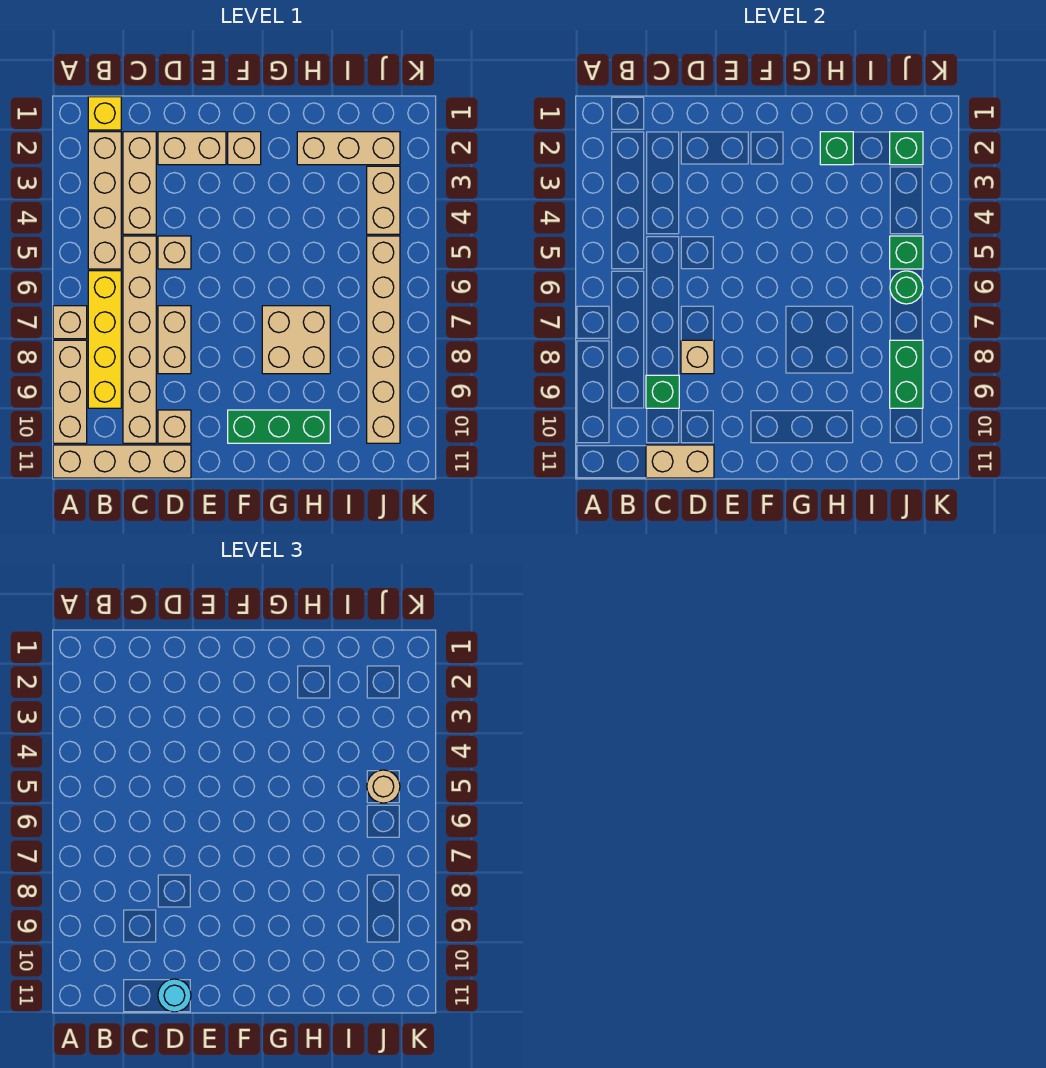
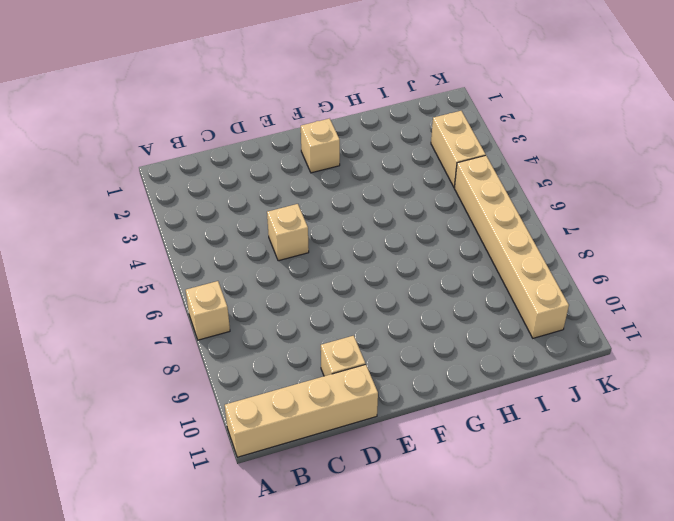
none -> tan 1x3 brick [53,340,87,443]
none -> yellow 1x1 brick [88,97,121,130]
none -> tan 1x4 brick [88,132,121,269]

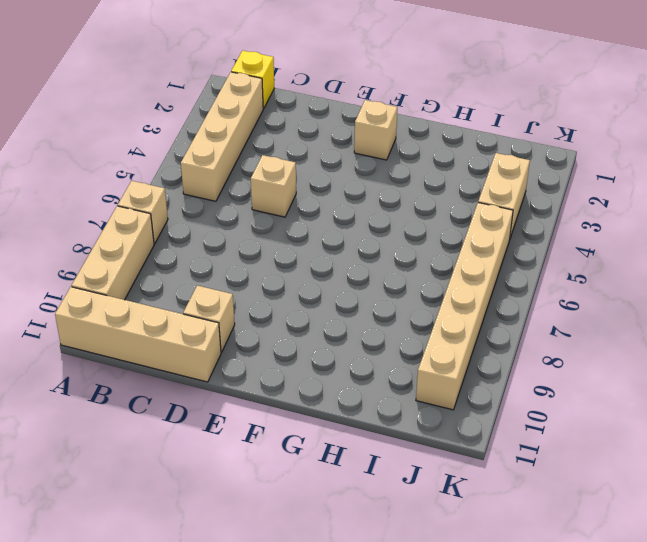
none -> yellow 1x4 brick [88,271,121,408]
none -> tan 1x3 brick [123,132,156,234]
none -> tan 1x6 brick [123,236,156,443]

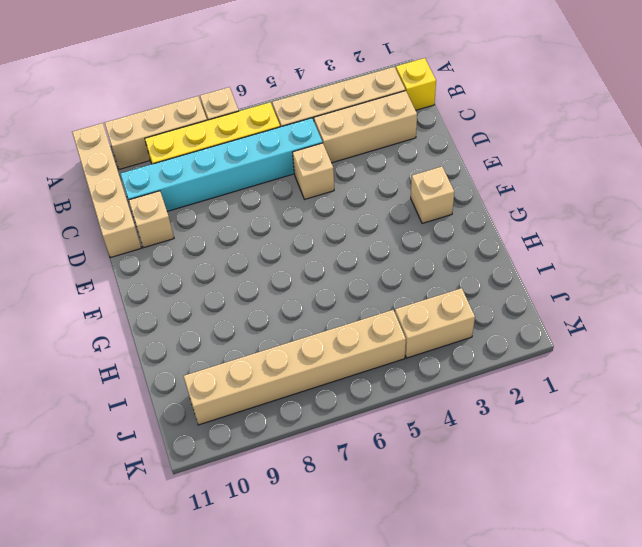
cyan 1x6 brick [121,118,322,211] -> tan 1x6 brick [123,236,156,443]
none -> tan 1x2 brick [158,132,226,165]
none -> tan 1x2 brick [158,306,191,374]
none -> green 1x3 brick [228,410,330,443]

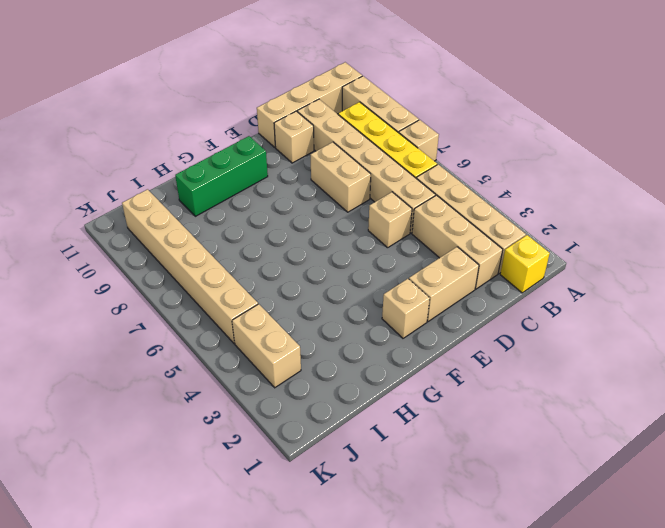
none -> tan 2x2 brick [262,306,330,374]
none -> tan 1x3 brick [297,132,400,165]
none -> green 1x1 brick [646,375,679,408]

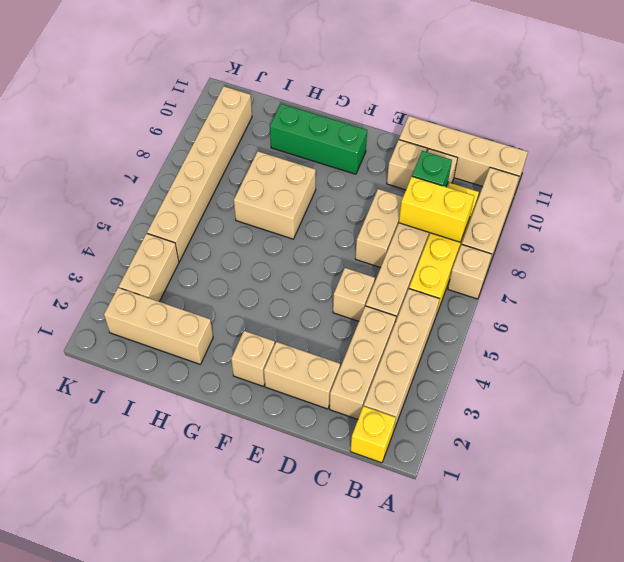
yellow 1x2 brick [399,177,474,242] -> none
none -> tan 1x2 brick [646,445,714,478]
none -> tan 1x1 brick [681,340,714,374]
none -> green 1x1 brick [820,132,853,165]

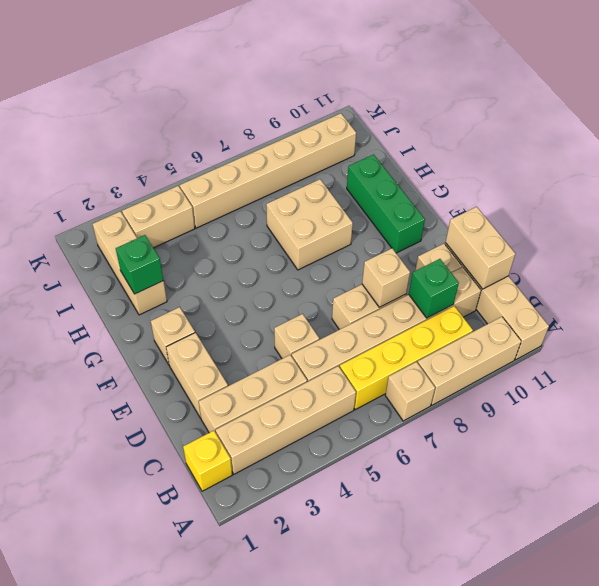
none -> green 1x1 brick [890,132,923,165]
none -> green 1x1 brick [890,236,923,269]
none -> green 1x1 round brick [890,271,923,304]

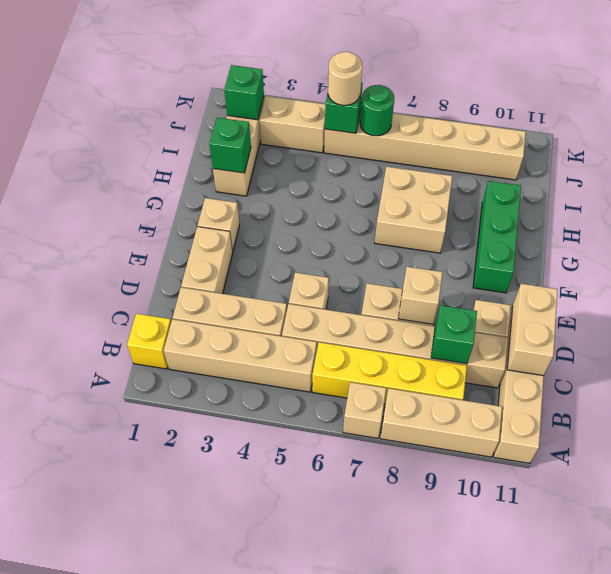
none -> green 1x2 brick [890,340,923,408]
none -> cyan 1x1 round brick [158,979,191,1012]

